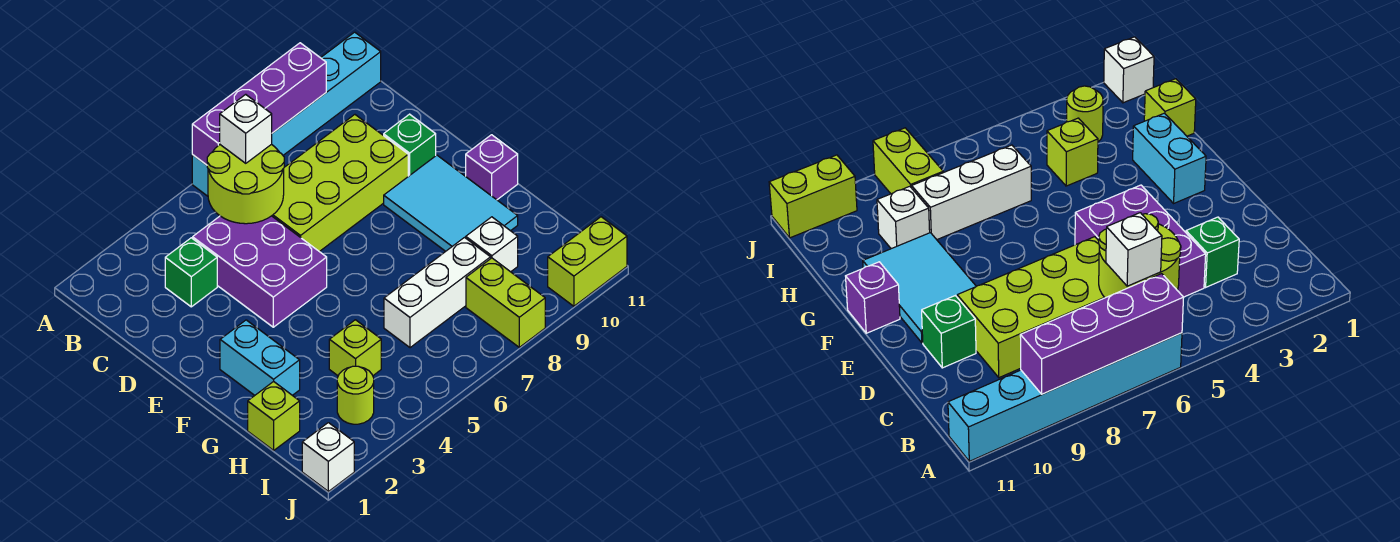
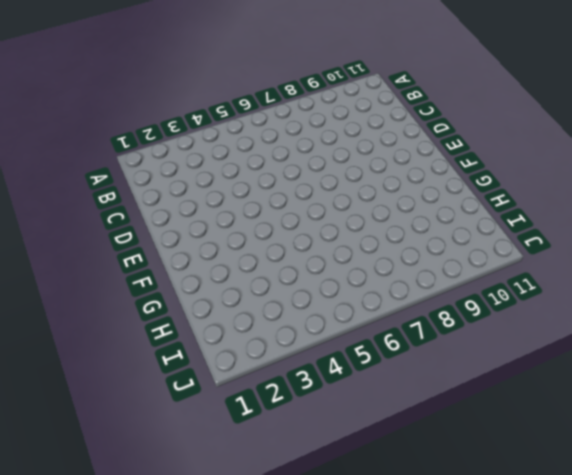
none -> cyan 1x6 brick [192,32,381,196]
none -> green 1x1 brick [165,238,217,307]
none -> purple 2x3 brick [193,216,327,327]

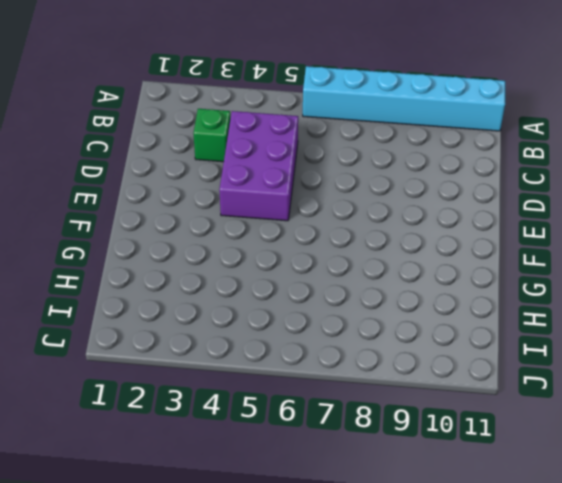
none -> lime 2x4 brick [272,115,408,252]
none -> green 1x1 brick [384,114,436,176]
none -> cyan 2x3 tile [384,155,518,251]

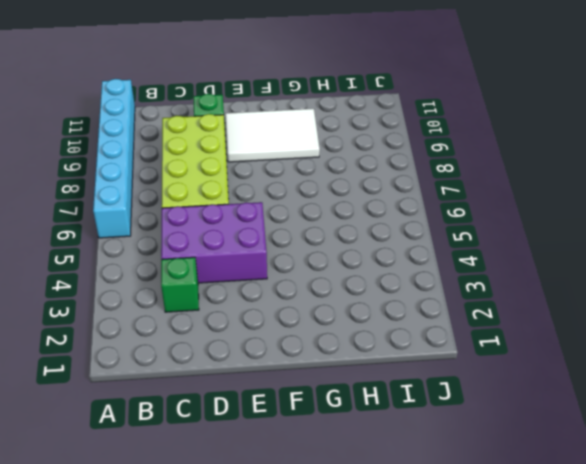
white 2x3 tile [225,109,320,162] -> cyan 2x3 tile [384,155,518,251]
none -> cyan 1x2 brick [220,320,300,395]
none -> purple 1x1 brick [466,135,518,200]
none -> lime 1x1 brick [248,381,300,450]

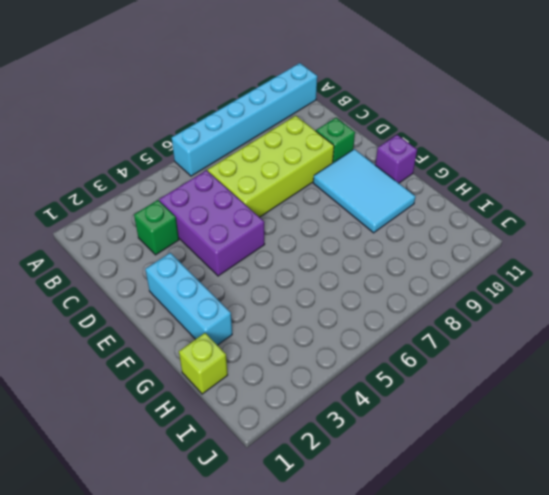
cyan 1x3 brick [145,253,232,345] -> cyan 1x2 brick [220,320,300,395]
none -> lime 1x1 brick [329,320,381,376]
none -> white 1x3 brick [384,238,491,348]
none -> white 1x1 brick [466,217,518,272]

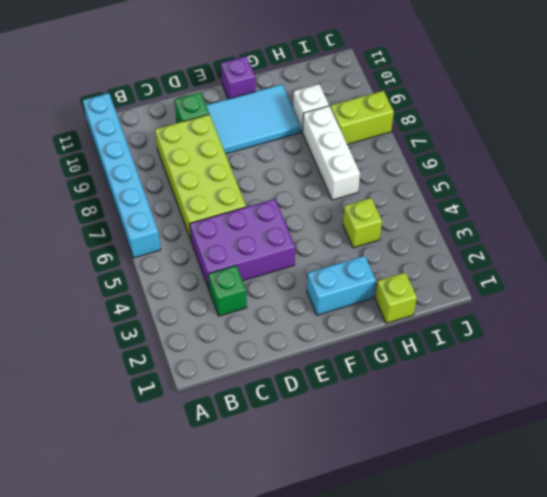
none -> lime 1x1 round brick [337,366,374,424]
none -> white 1x1 brick [302,423,354,491]
none -> lime 1x2 brick [548,217,627,306]

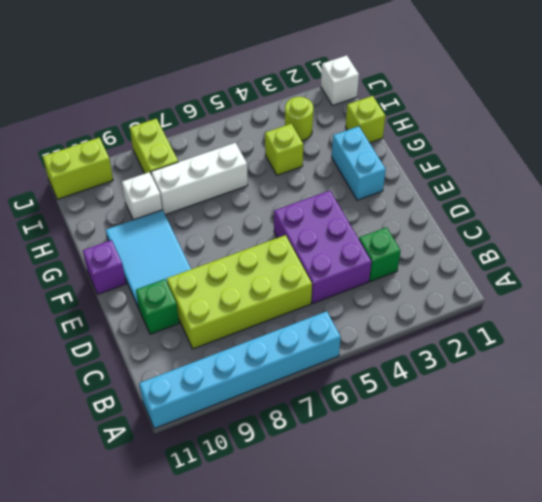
none -> purple 1x4 brick [192,43,326,165]
none -> lime 2x2 round brick [207,144,284,224]
none -> white 1x1 brick [220,94,272,163]

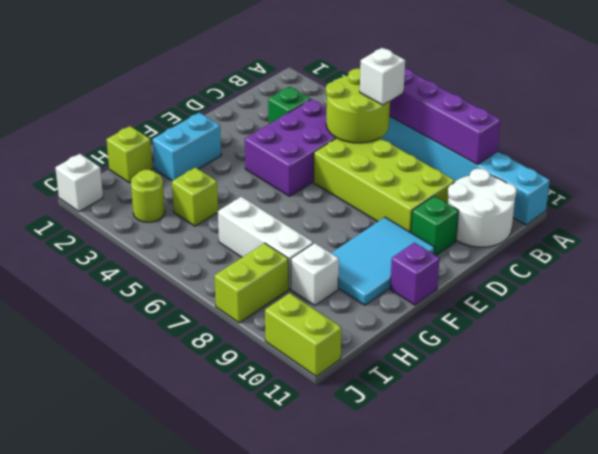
white 2x2 round brick [448,169,517,247] -> none

